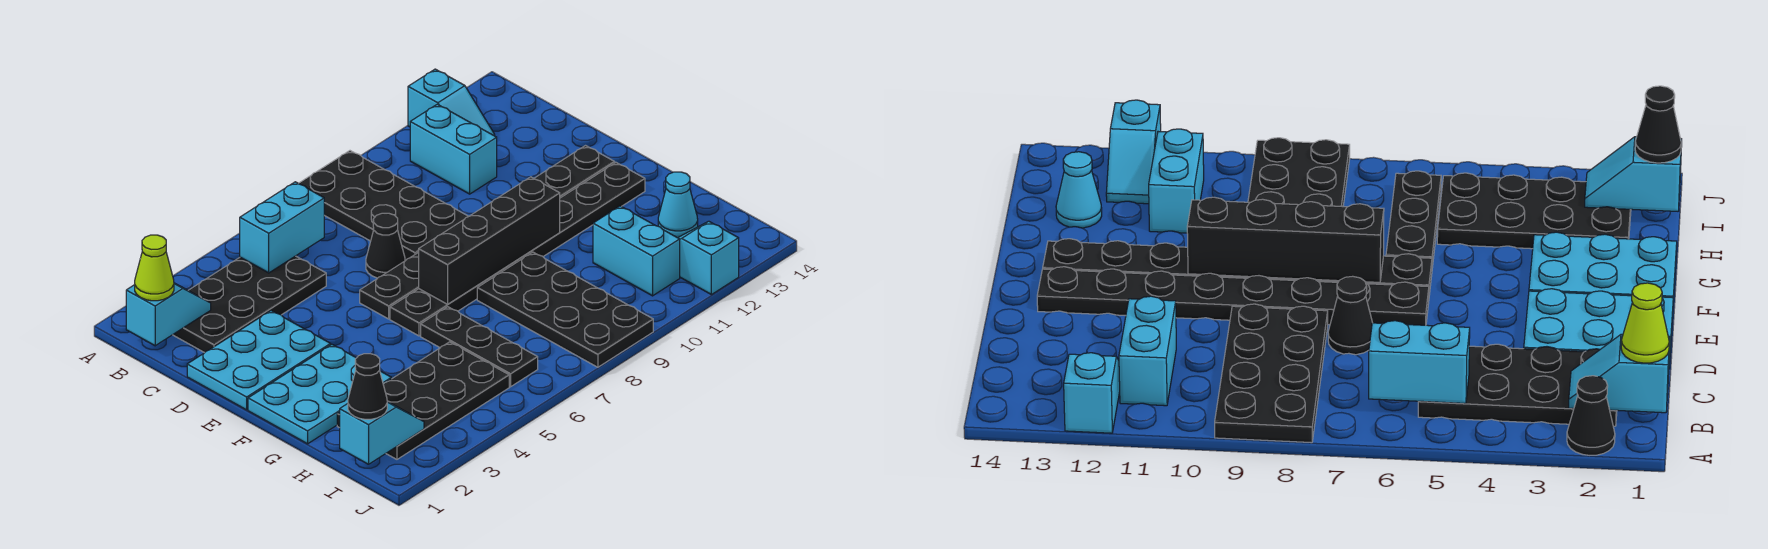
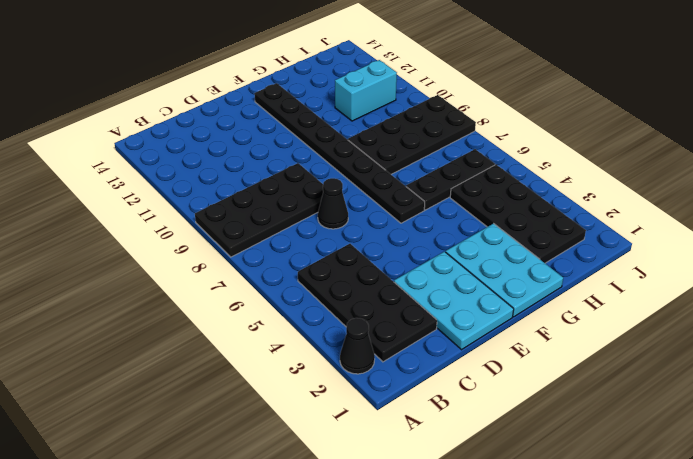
none -> cyan 1x2 slope [408,69,495,136]
none -> cyan 1x2 brick [410,104,497,194]
none -> black 1x8 plate [360,146,615,319]

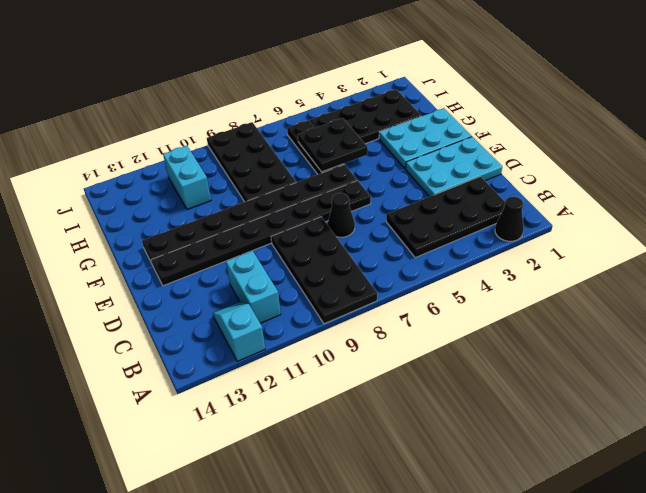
black 2x2 plate [298,118,368,172] -> none
none -> cyan 1x1 cone [658,172,698,238]
none -> cyan 1x2 slope [678,221,739,295]
none -> cyan 1x2 slope [126,283,211,346]

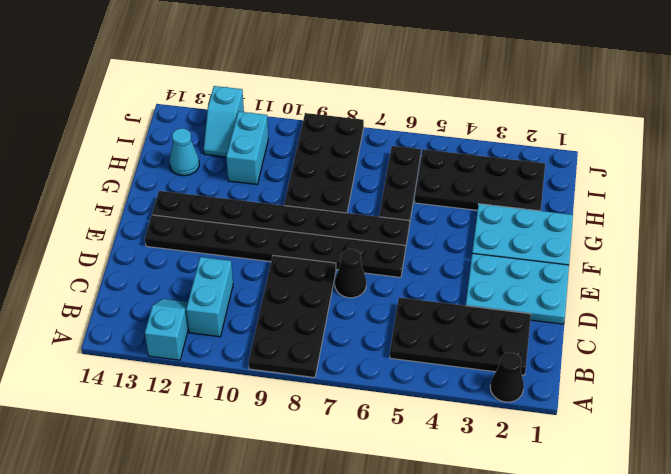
none -> cyan 1x2 slope [126,283,211,346]
none -> cyan 1x2 brick [240,182,324,273]
none -> black 1x4 brick [419,177,560,304]

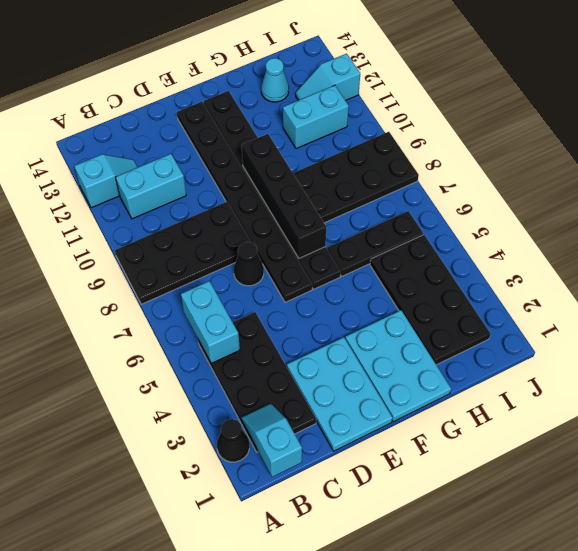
none -> cyan 1x2 slope [340,402,424,464]
none -> lime 1x1 cone [135,235,174,301]
none -> black 1x1 cone [348,354,387,419]

